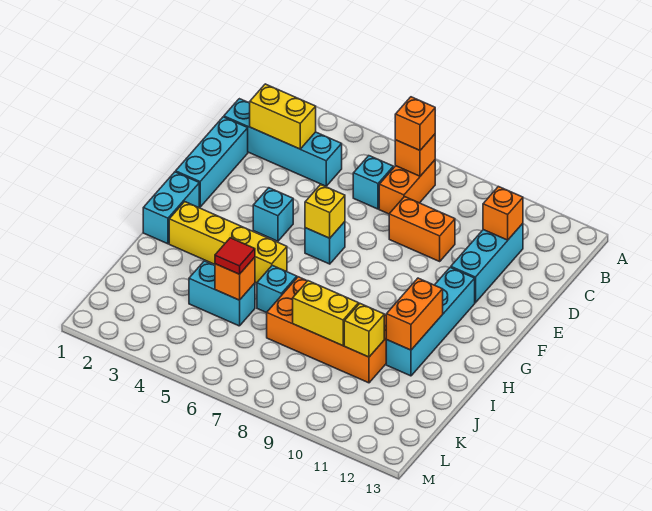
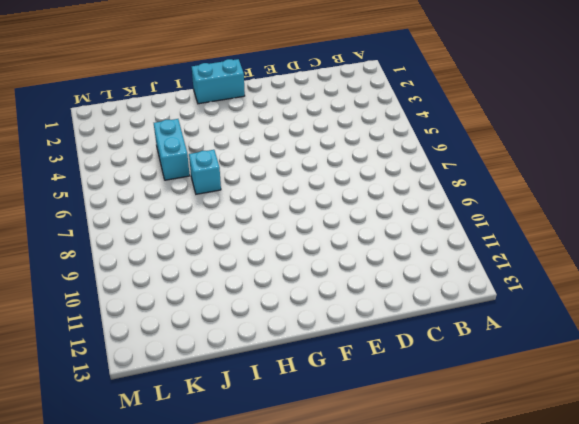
none -> orange 1x2 brick [379,160,435,214]
none -> cyan 1x4 brick [224,99,342,186]
none -> cyan 1x1 brick [353,156,393,209]

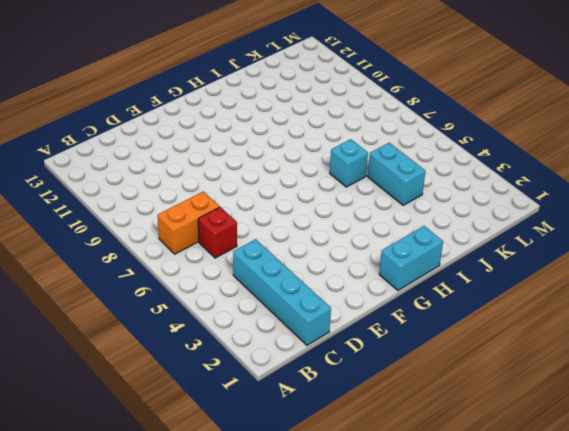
red 1x1 brick [198,207,237,258] -> cyan 1x1 brick [353,156,393,209]
none -> cyan 1x3 brick [451,224,523,303]
none -> cyan 1x3 brick [176,117,248,207]
none -> orange 1x2 brick [389,197,455,261]

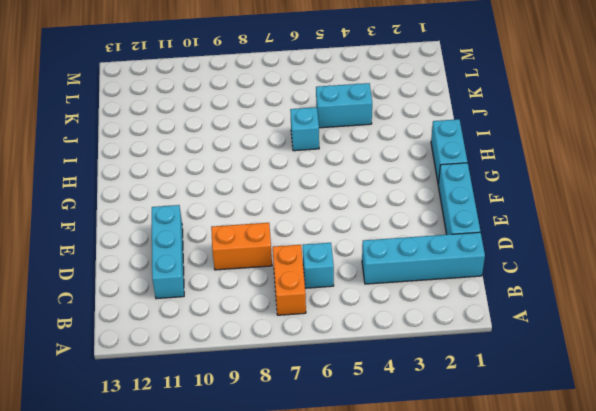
none -> cyan 1x1 brick [253,188,293,241]
none -> cyan 1x1 brick [305,222,345,264]
none -> cyan 1x4 brick [386,267,475,376]

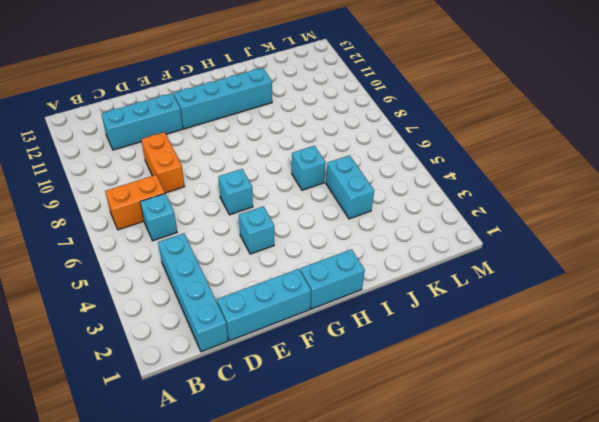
none -> yellow 1x4 brick [169,202,287,283]
none -> orange 2x4 brick [267,277,387,383]
none -> orange 1x1 brick [395,134,435,176]

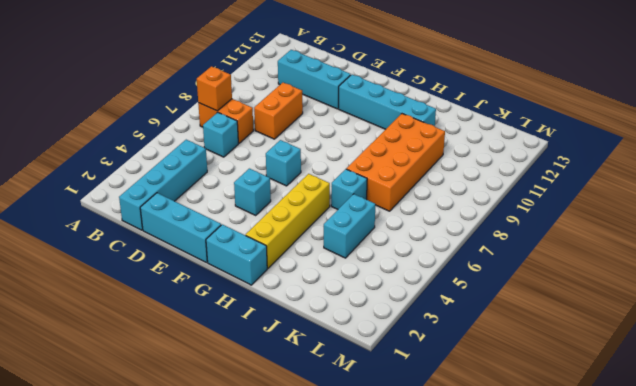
none -> yellow 1x2 brick [250,84,316,149]
none -> orange 1x1 brick [483,186,523,240]
none -> yellow 1x1 brick [305,185,345,238]

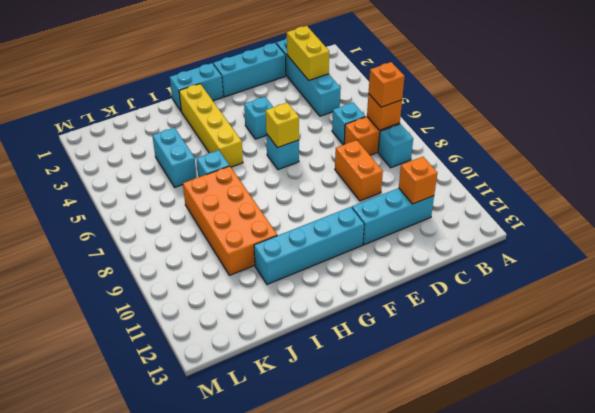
cyan 1x1 brick [378,124,413,168] -> none
none -> orange 1x2 brick [386,278,443,350]
none -> orange 1x1 brick [215,257,255,300]
none -> yellow 1x2 brick [293,281,359,346]

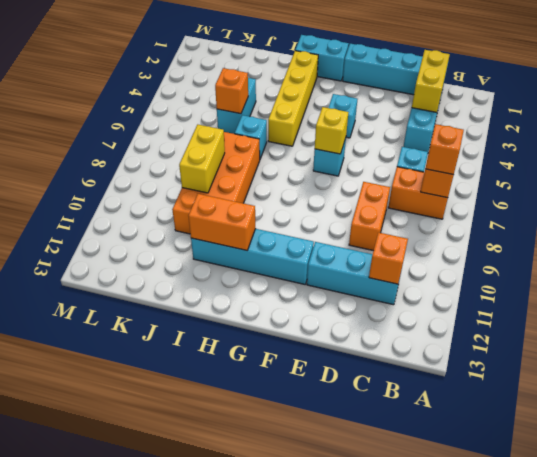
none -> yellow 1x1 brick [344,304,384,357]
none -> red 1x1 tile [215,238,255,274]

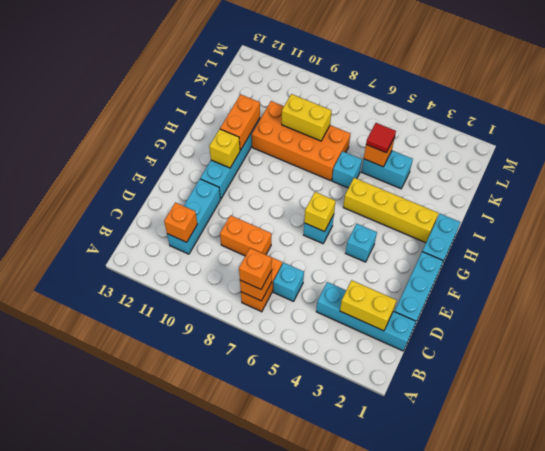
yellow 1x1 brick [209,129,240,168] -> yellow 1x1 brick moved to [344,304,384,357]

